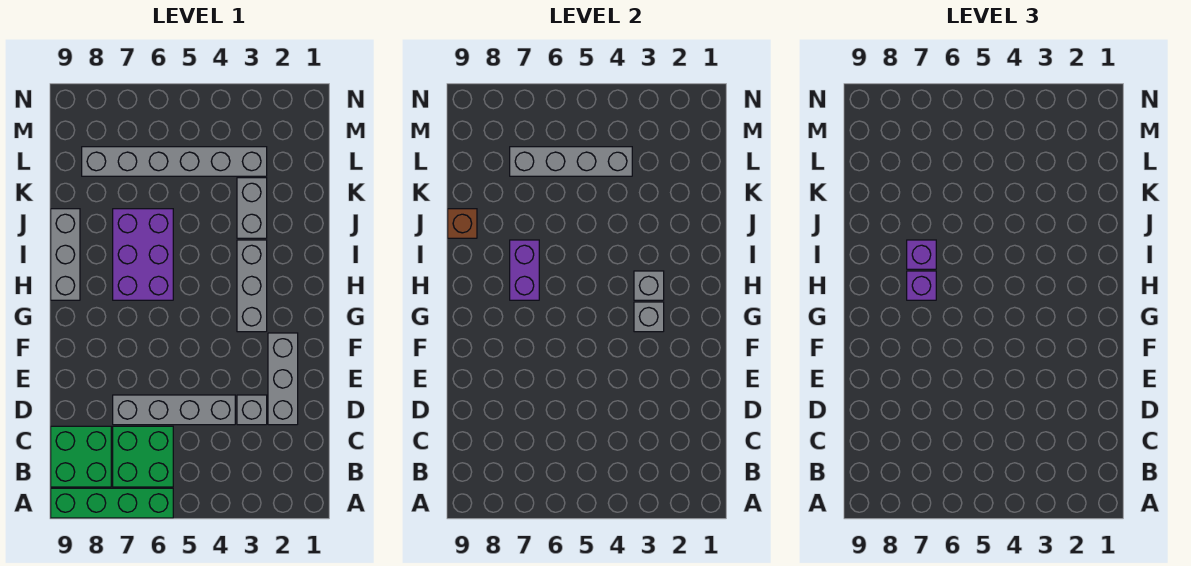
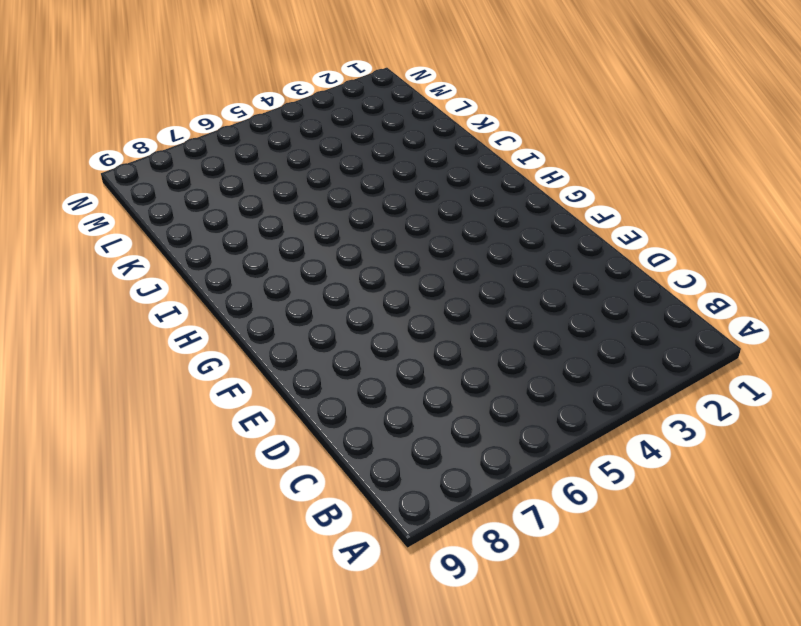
none -> green 1x4 brick [51,488,173,518]
none -> green 2x2 brick [113,426,173,487]
none -> green 2x2 brick [51,426,111,487]

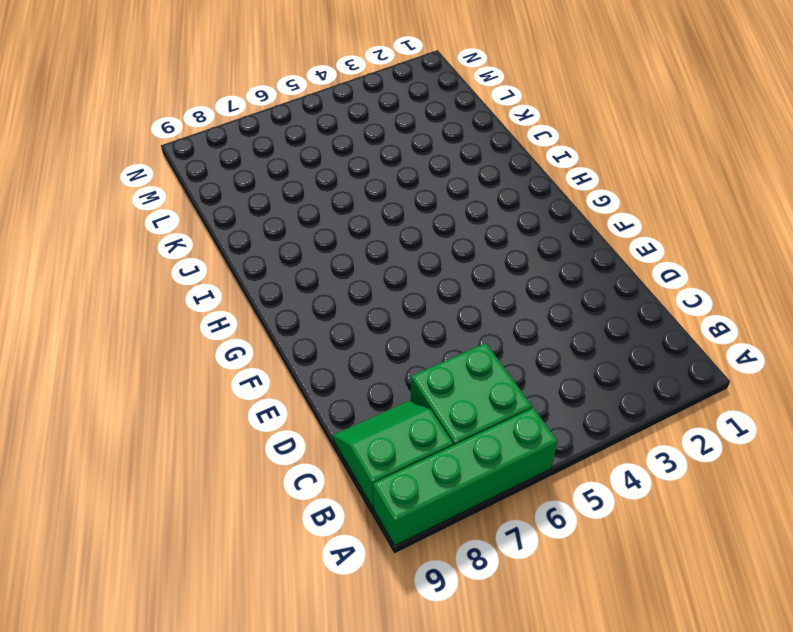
green 2x2 slope [333,401,453,508] -> green 2x2 brick [51,426,111,487]
none -> grey 1x3 brick [268,333,298,425]
none -> grey 1x1 brick [237,395,267,425]
none -> grey 1x4 brick [113,395,235,425]

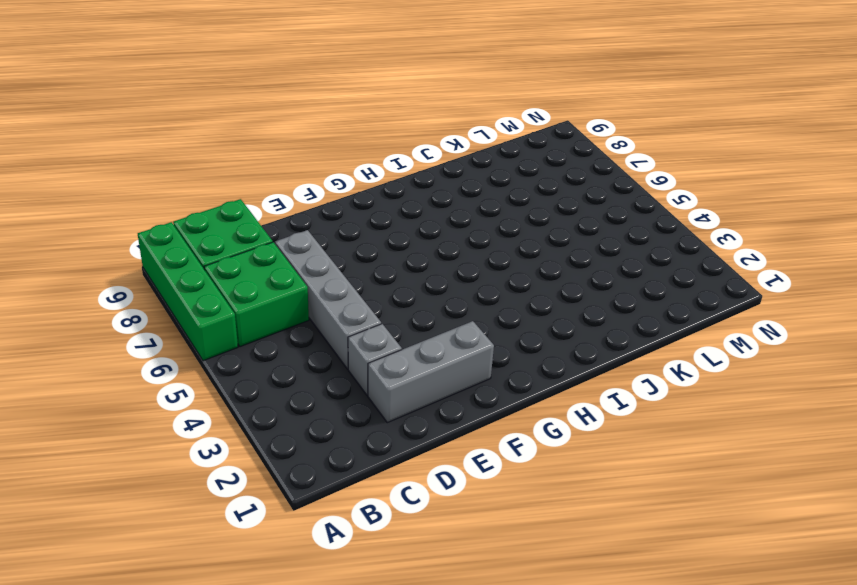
none -> grey 1x3 brick [237,240,267,332]
none -> purple 2x3 brick [113,209,173,300]
none -> grey 1x3 brick [51,209,80,300]

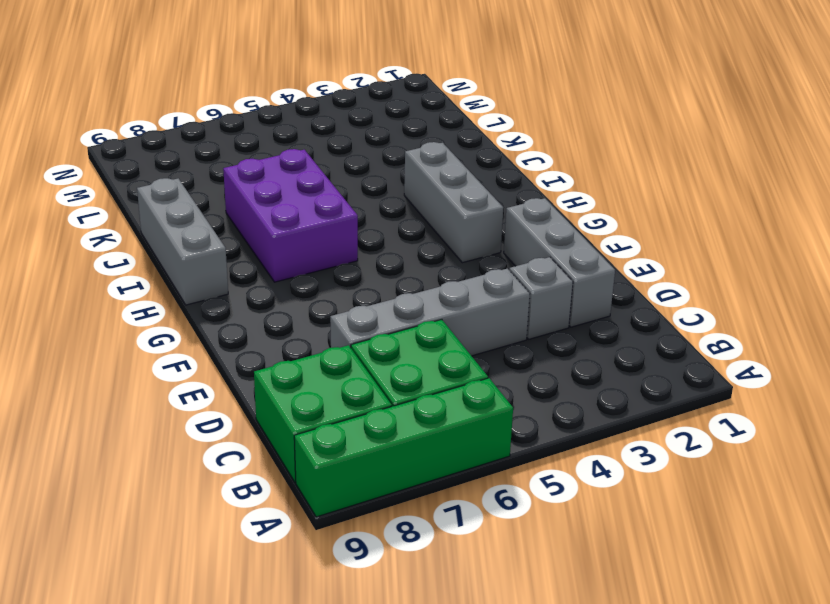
none -> grey 1x2 brick [237,178,267,238]
none -> grey 1x6 brick [82,147,267,176]
none -> grey 1x1 brick [634,302,664,332]

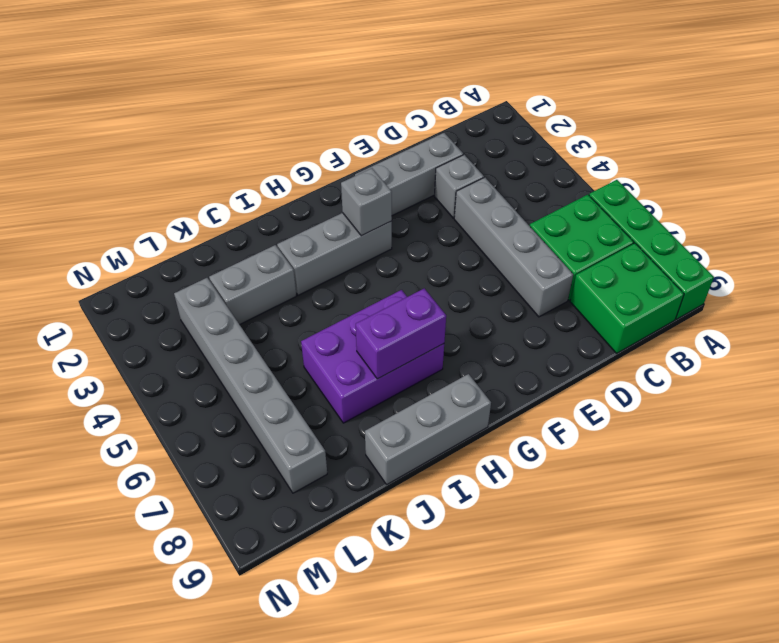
none -> grey 1x1 brick [634,271,664,300]
none -> brown 1x1 brick [448,209,477,238]
none -> grey 1x4 brick [510,147,632,176]

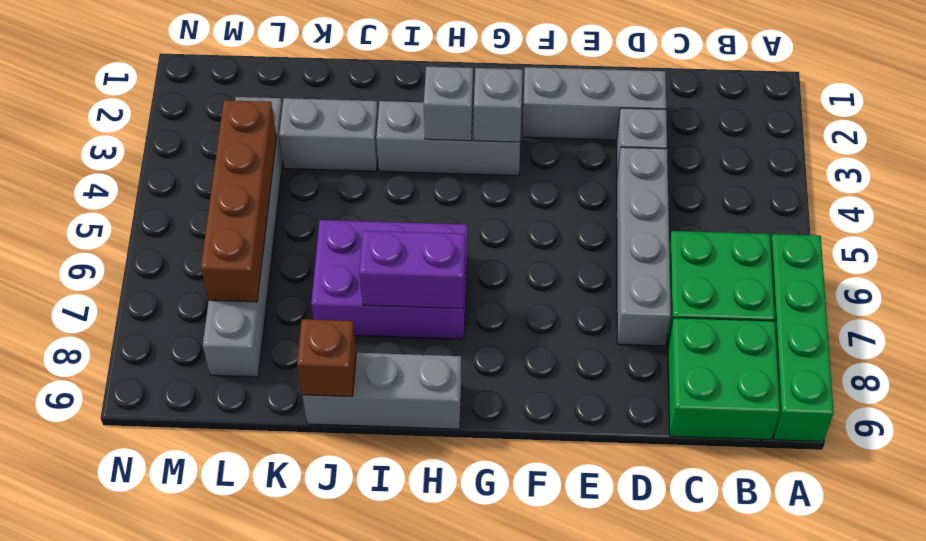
brown 1x4 brick [201,100,277,302] -> grey 1x4 brick [510,147,632,176]
none -> purple 1x1 brick [907,271,936,300]
none -> purple 1x1 brick [907,240,936,269]

